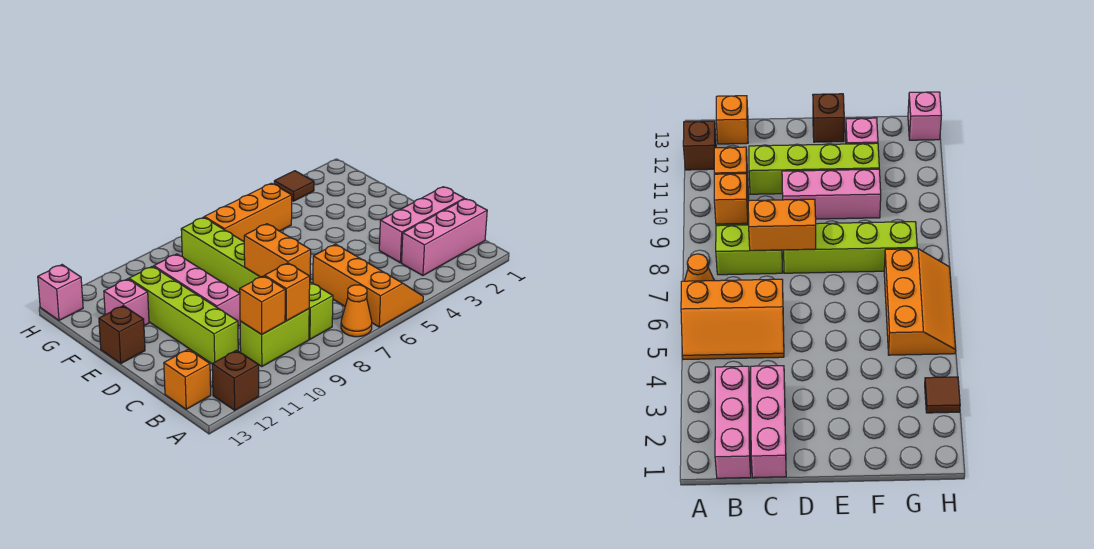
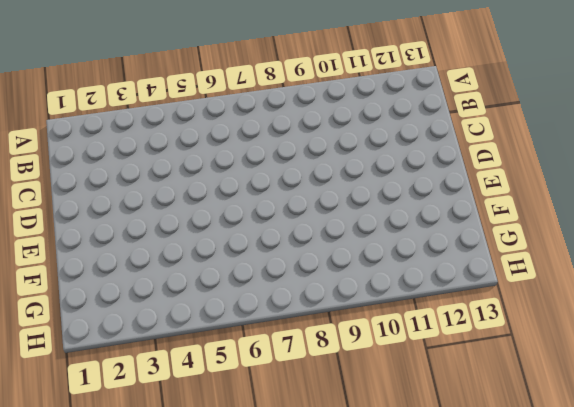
none -> orange 2x3 slope [313,244,423,327]
none -> orange 1x1 cone [341,285,372,337]
none -> brown 1x1 brick [212,350,259,410]

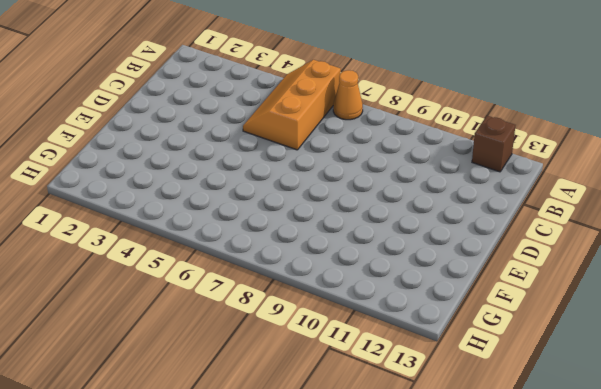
none -> pink 1x3 brick [401,199,487,276]
none -> lime 1x2 brick [309,282,333,339]
none -> lime 1x2 brick [240,309,309,367]

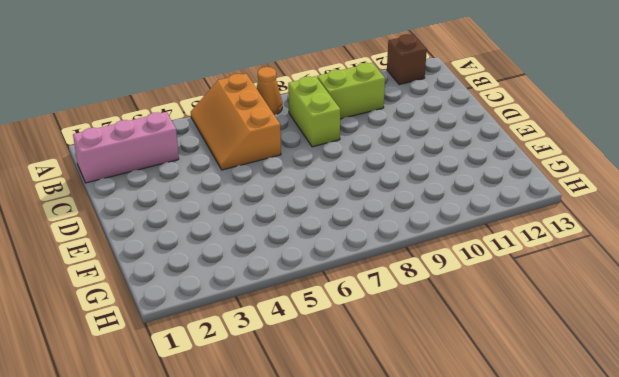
none -> orange 1x1 brick [164,349,211,409]
none -> pink 1x3 brick [379,187,464,263]
none -> lime 1x4 brick [129,266,238,364]

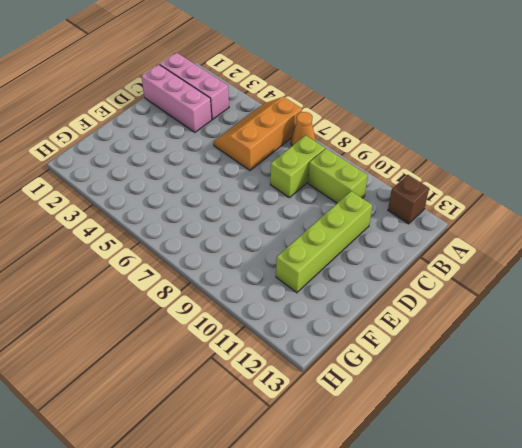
none -> orange 1x1 brick [164,349,211,409]
none -> lime 1x4 brick [181,217,260,293]
none -> pink 1x3 brick [154,254,240,326]

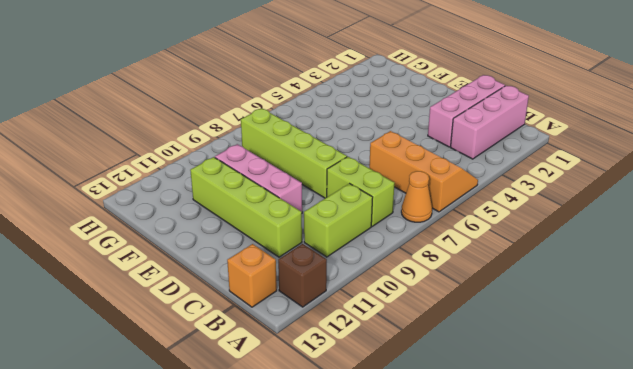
none -> brown 1x1 brick [99,306,145,363]
none -> pink 1x1 brick [104,279,149,326]
none -> orange 2x3 slope [204,183,292,241]

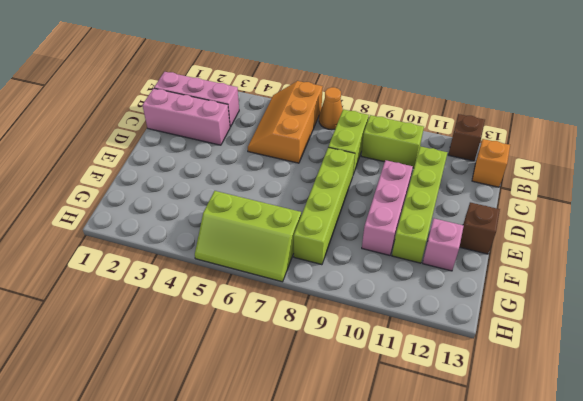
lime 2x3 slope [195,191,301,282] -> orange 2x3 slope [204,183,292,241]
none -> brown 1x1 tile [274,171,314,201]
none -> pink 1x1 brick [38,265,83,320]
none -> orange 1x1 brick [265,263,310,321]

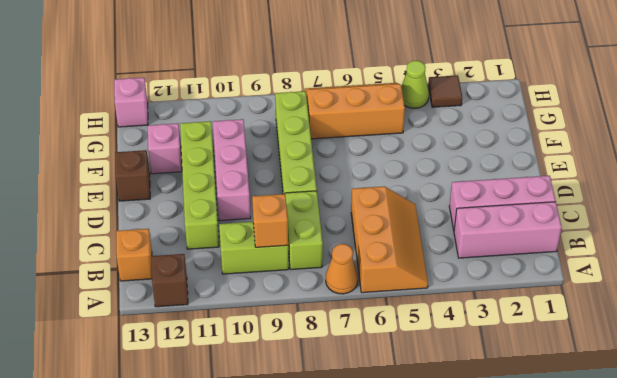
lime 1x1 cone [401,61,429,108] -> none
none -> orange 1x1 brick [240,276,285,334]
none -> orange 1x2 brick [244,224,311,277]

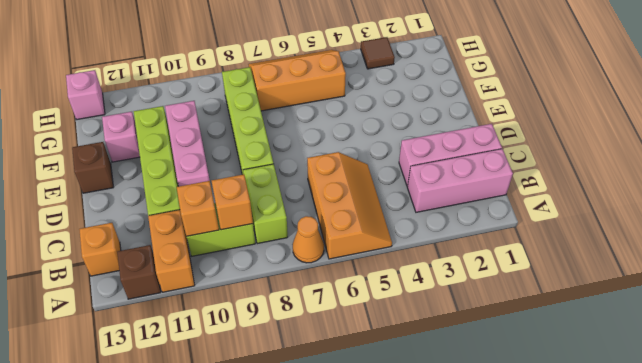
orange 1x2 brick [148,210,195,292] -> orange 1x2 brick moved to [244,224,311,277]

